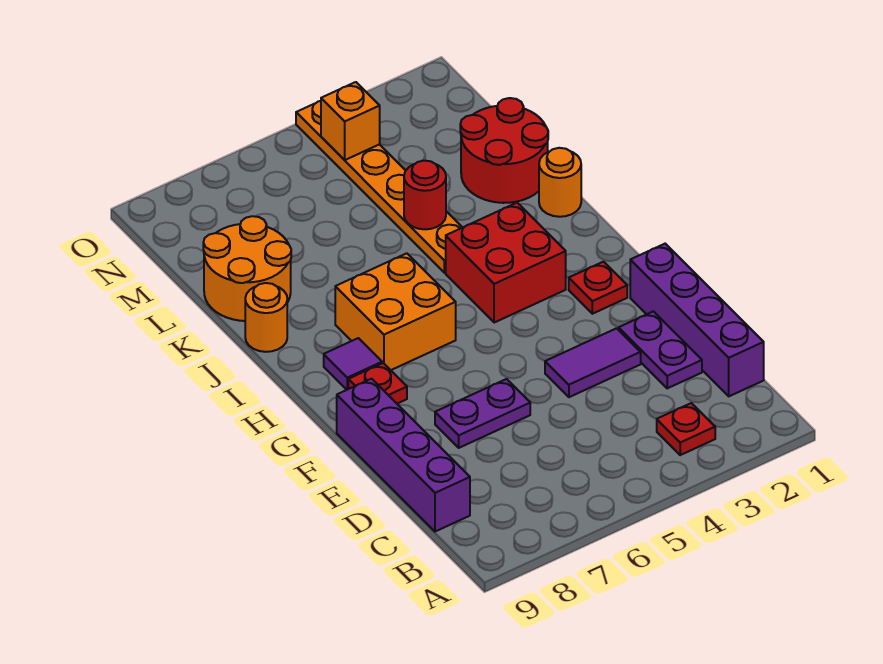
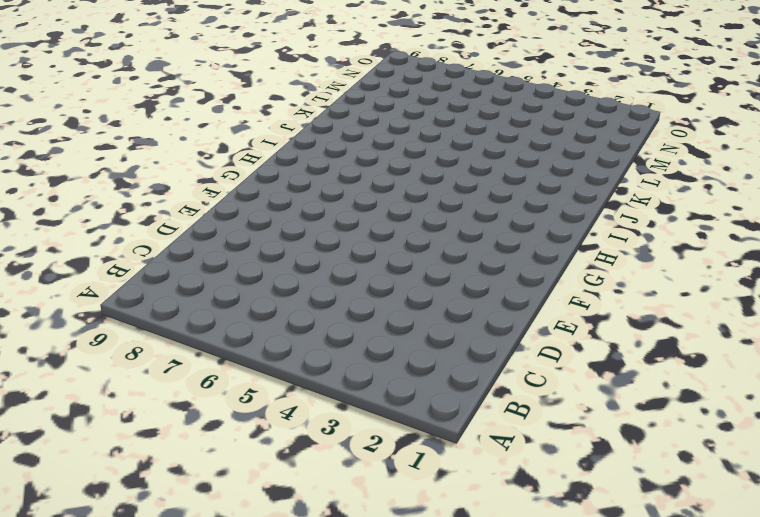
none -> red 1x1 plate [657,403,715,455]
none -> purple 1x4 brick [630,244,764,396]
none -> purple 1x4 brick [337,379,470,532]

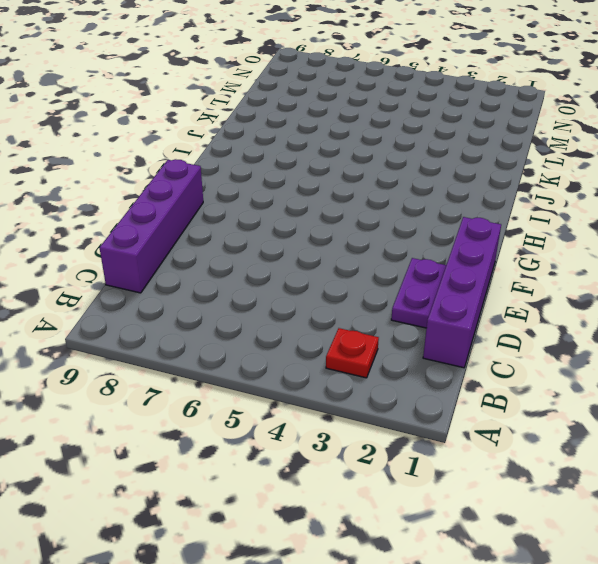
none -> purple 1x2 tile [545,328,641,397]
none -> purple 1x2 plate [435,379,530,448]
none -> red 1x1 plate [569,262,627,314]

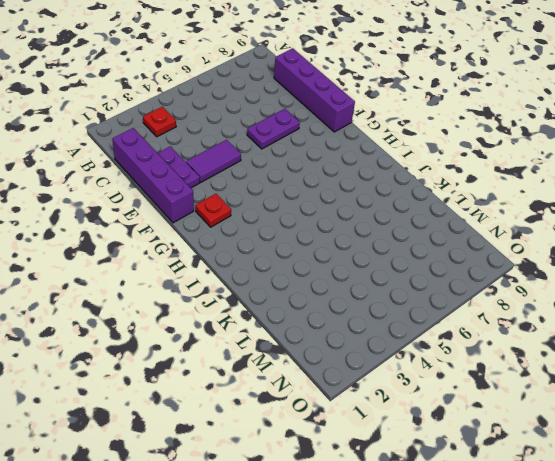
none -> red 1x1 plate [348,363,407,404]
none -> red 2x2 brick [446,203,566,323]
none -> orange 2x2 brick [335,253,456,370]

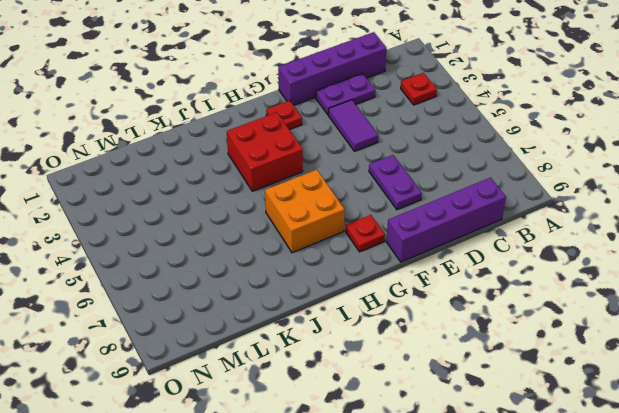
none -> purple 1x1 tile [324,338,382,390]
none -> orange 1x1 round brick [539,148,581,217]
none -> orange 1x6 plate [296,101,462,273]

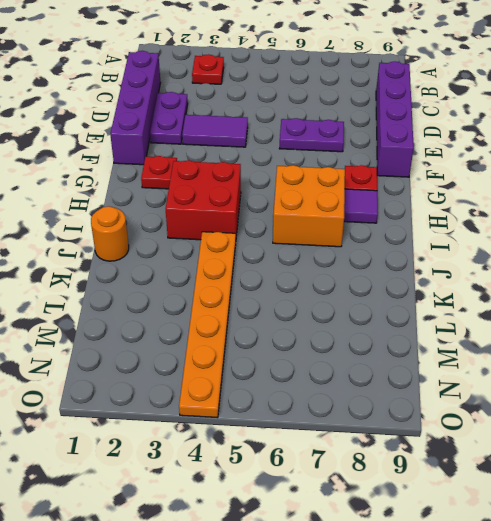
none -> orange 1x1 round brick [245,283,287,352]
none -> red 2x2 round brick [460,98,548,203]
none -> orange 2x2 round brick [203,216,291,321]

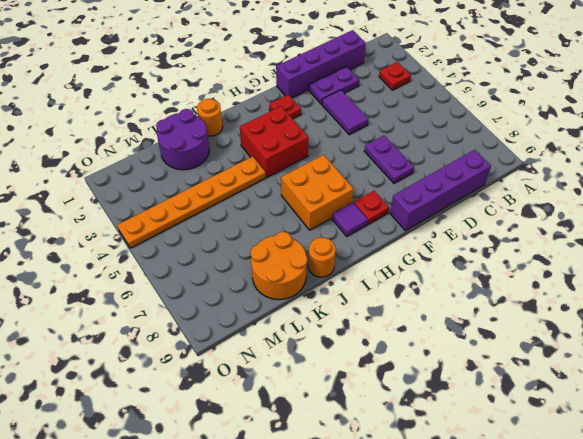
purple 2x2 round brick [156,109,209,170] -> red 2x2 round brick [460,98,548,203]
none -> red 1x1 round brick [404,161,446,229]
none -> orange 1x1 brick [321,82,380,160]

